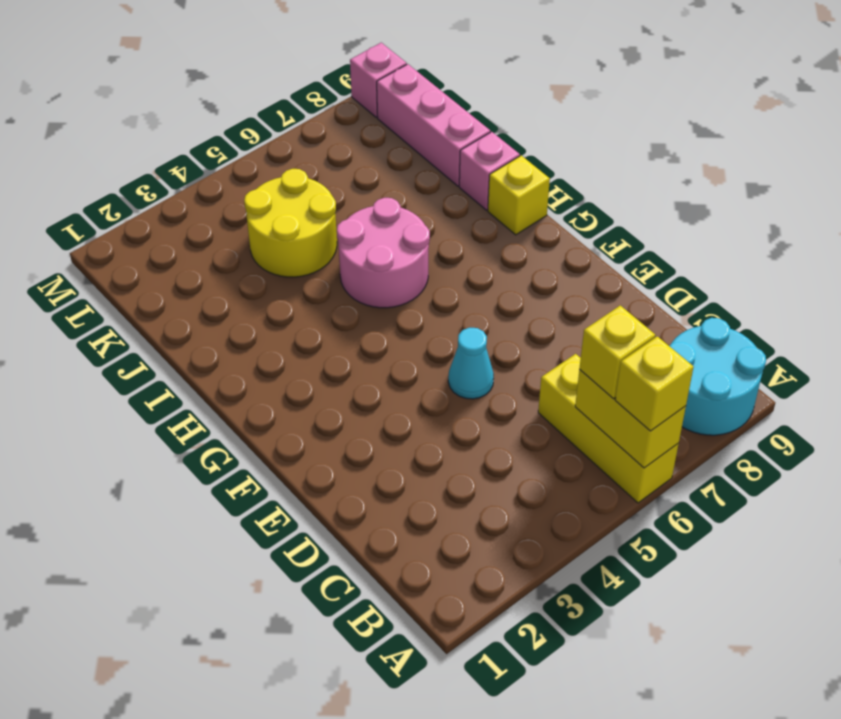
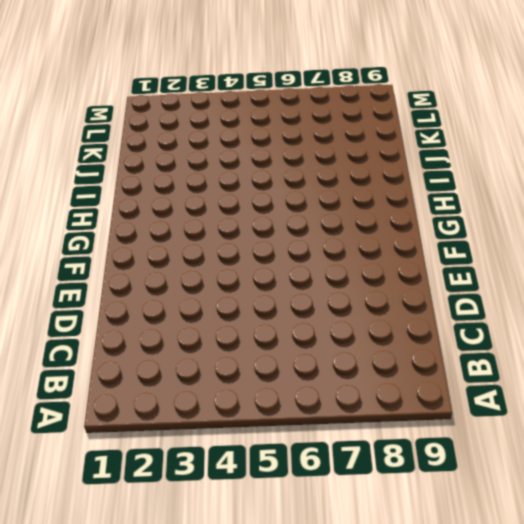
none -> yellow 1x3 brick [538,354,679,503]
none -> cyan 2x2 round brick [670,318,766,435]
none -> cyan 1x1 cone [448,328,494,399]

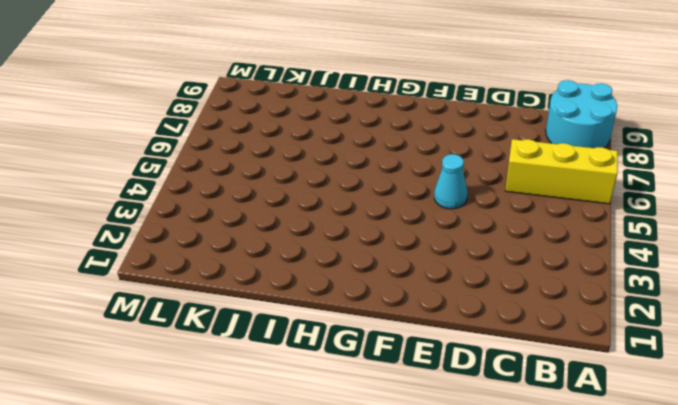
none -> pink 2x2 round brick [337,198,430,308]
none -> yellow 1x1 brick [488,156,550,235]
none -> pink 1x1 brick [459,132,520,210]

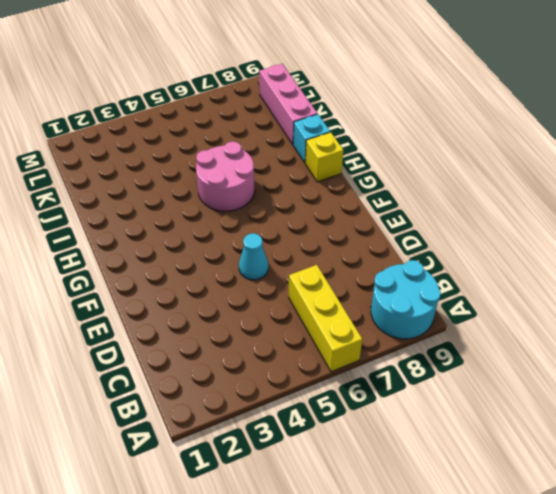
cyan 1x1 brick [293,114,330,163] -> pink 1x1 brick [459,132,520,210]
none -> yellow 2x2 round brick [244,169,337,277]
none -> pink 1x1 brick [350,43,407,117]
none -> yellow 1x2 brick [575,370,686,468]

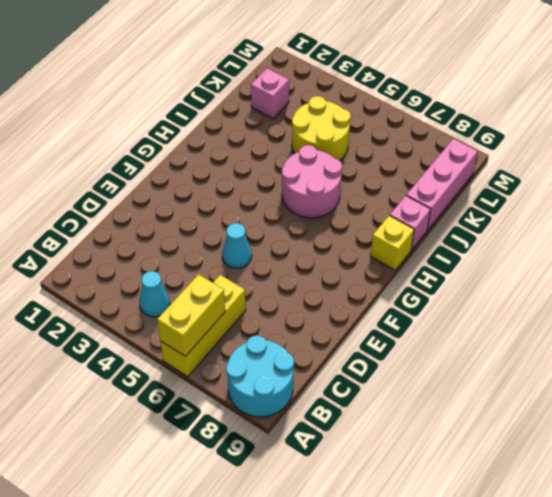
cyan 1x1 cone [139,271,170,317] -> none
pink 1x1 brick [251,68,289,119] -> pink 1x1 brick moved to [350,43,407,117]
none -> yellow 1x1 brick [615,336,693,431]
none -> yellow 1x1 brick [579,305,655,399]

